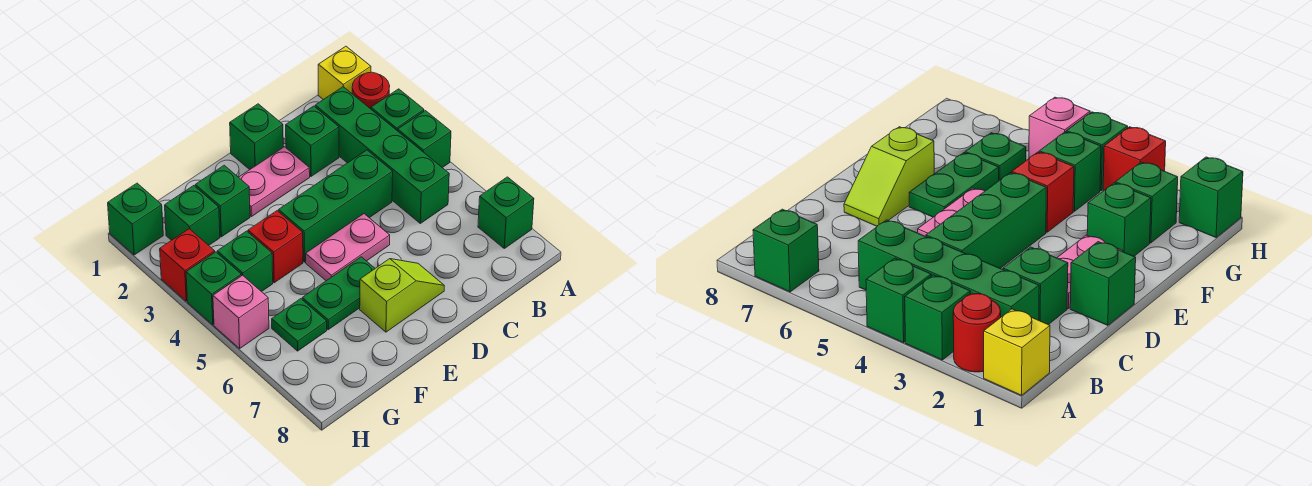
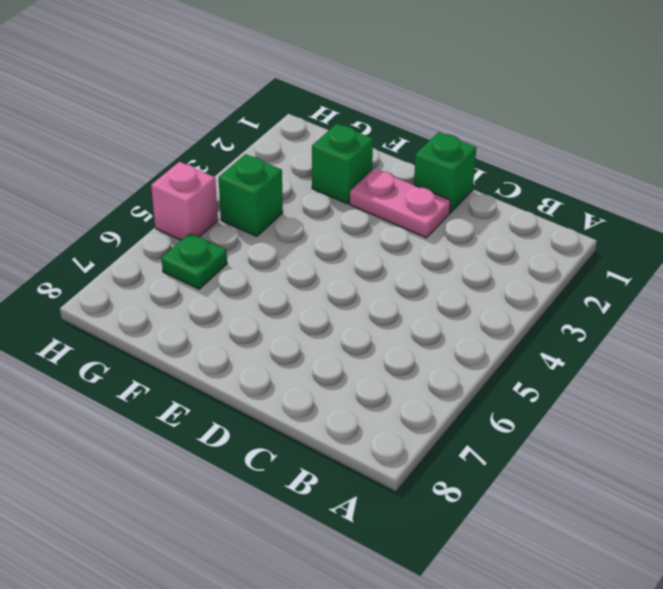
none -> yellow 1x1 brick [318,46,371,100]
none -> red 1x1 round brick [352,72,390,109]
none -> green 1x1 brick [371,89,424,131]

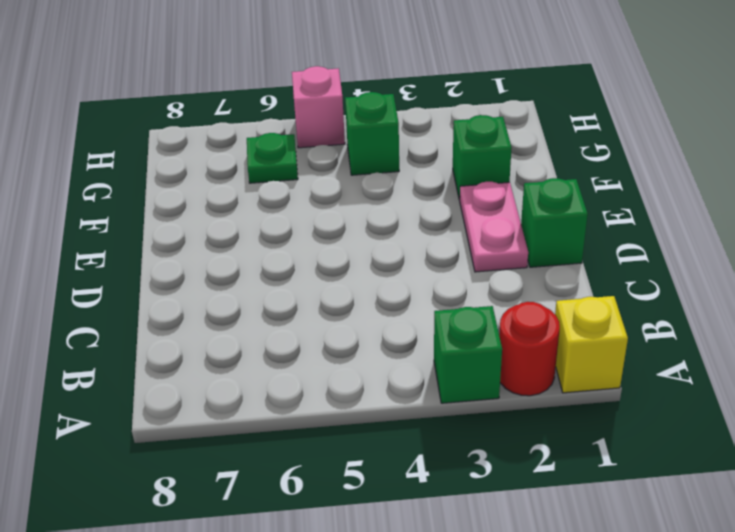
none -> green 1x1 brick [398,111,451,168]
none -> green 1x1 brick [478,177,534,248]
none -> green 1x4 brick [315,87,449,223]

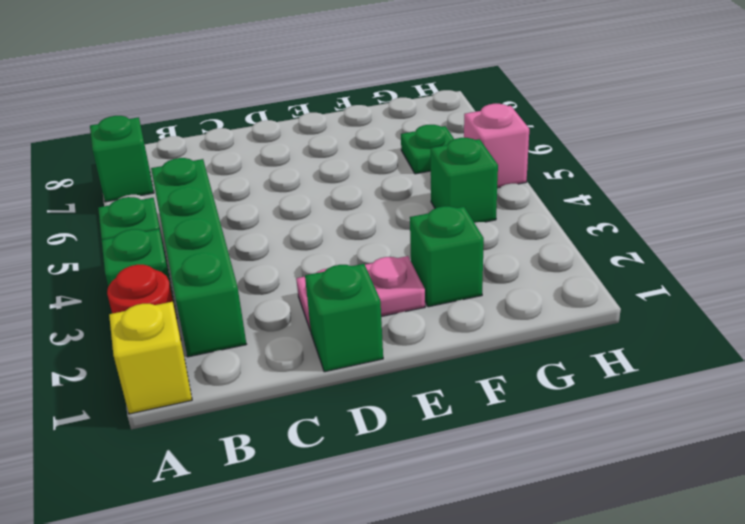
none -> green 1x1 brick [286,106,339,176]
none -> green 1x3 brick [279,150,393,262]
none -> pink 1x2 plate [306,214,390,281]

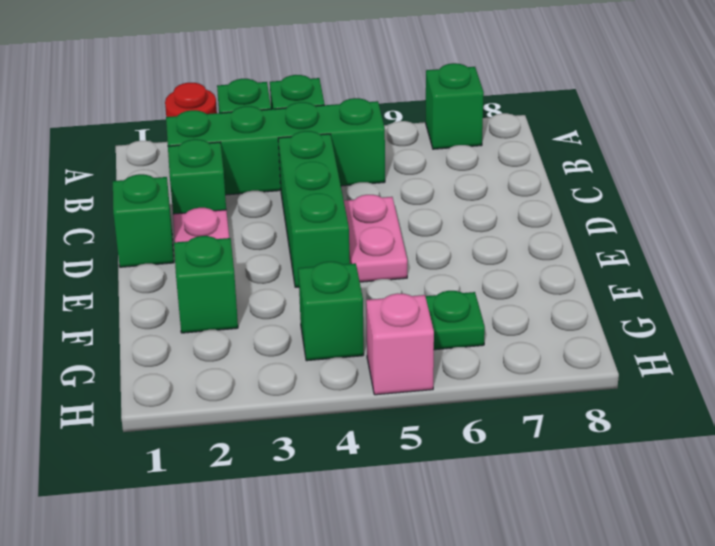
none -> yellow 1x1 brick [318,46,371,100]
none -> lime 1x2 slope [360,259,444,332]
none -> green 1x2 plate [302,257,375,330]

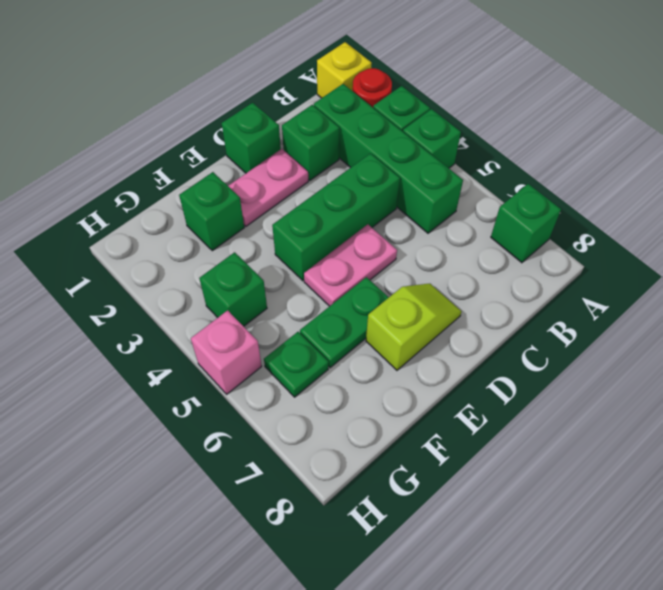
none -> red 1x1 brick [248,211,303,283]
none -> green 1x1 brick [165,186,220,245]
none -> green 1x1 brick [108,183,163,255]

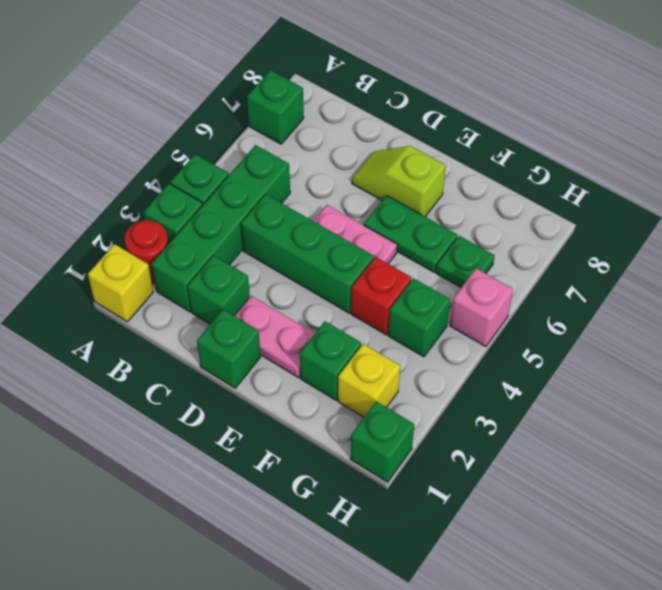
yellow 1x1 brick [338,344,400,417] -> green 1x1 brick [165,186,220,245]
none -> red 1x1 brick [160,229,215,301]
none -> green 1x1 brick [186,252,241,325]

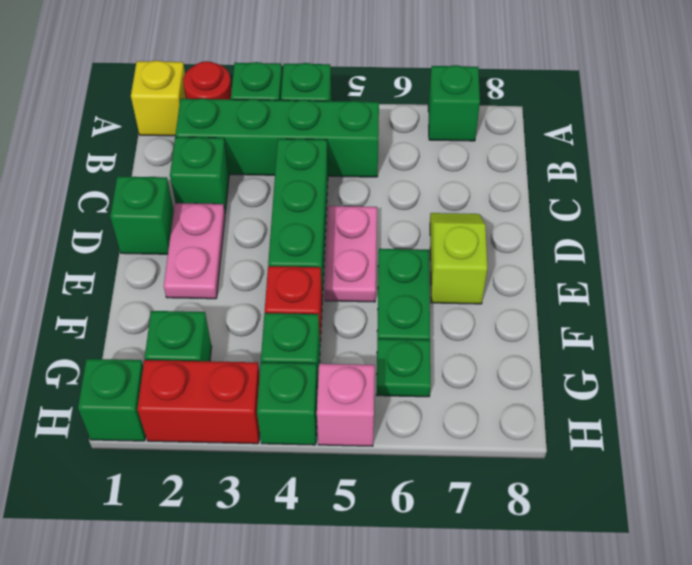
red 1x2 brick [138,360,260,444] -> red 1x1 brick [160,229,215,301]
none -> green 1x1 brick [195,165,250,237]

